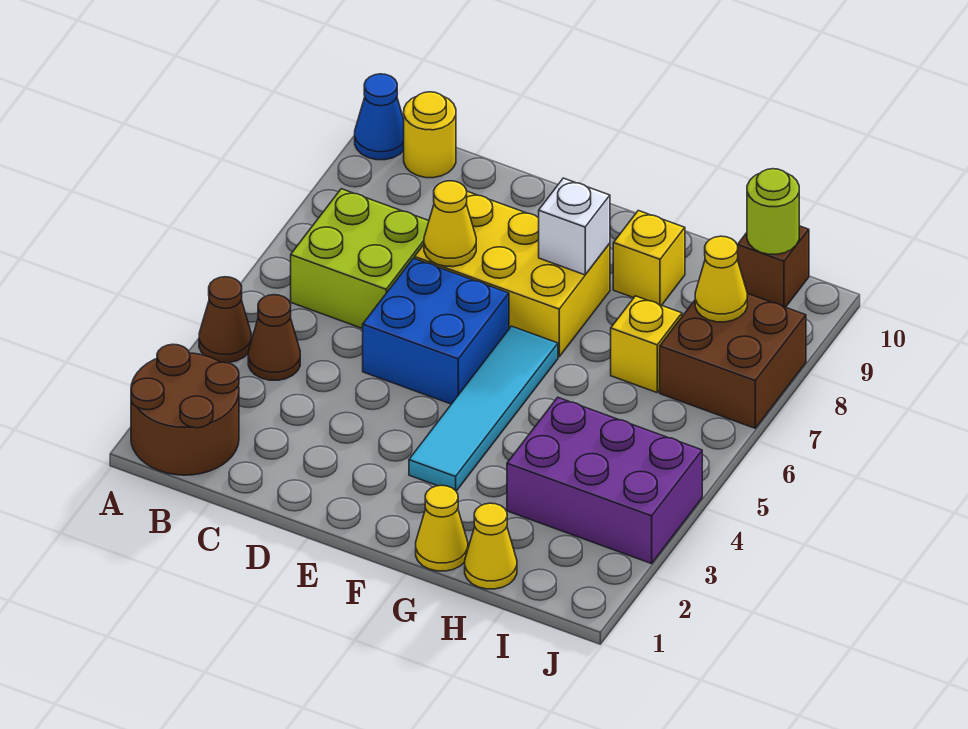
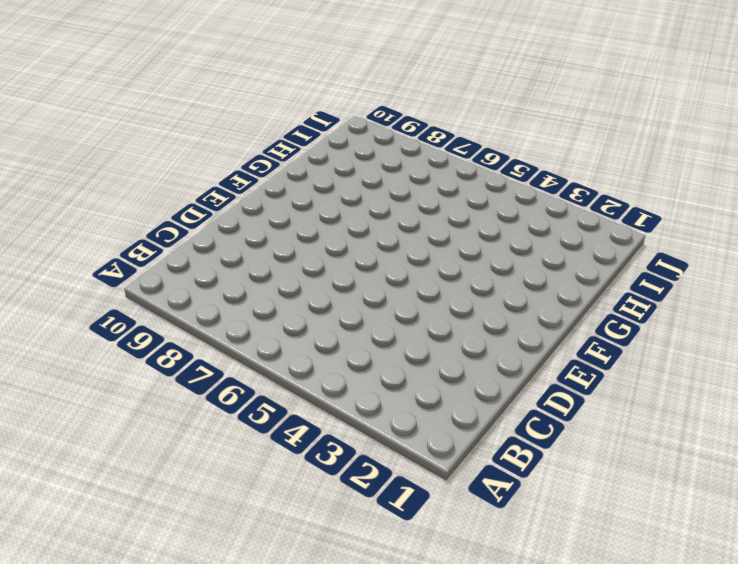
none -> brown 2x2 round brick [131,344,239,475]
none -> brown 1x1 cone [199,277,251,363]
none -> blue 1x1 cone [355,74,404,160]

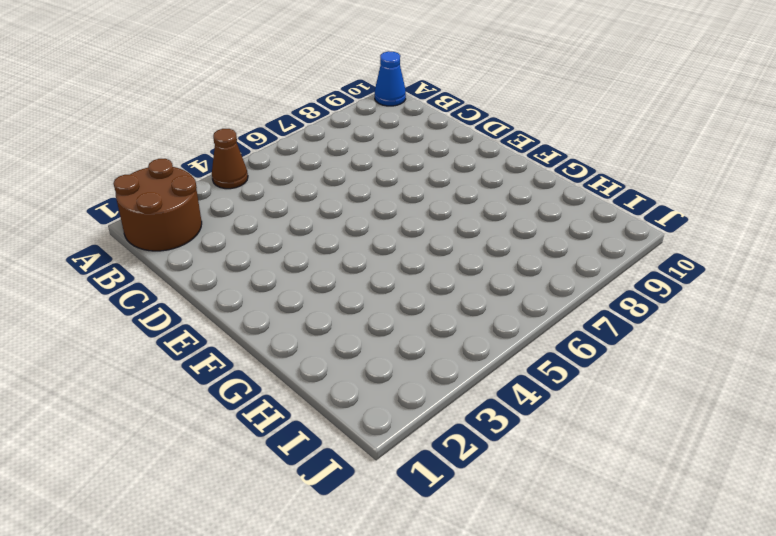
none -> brown 1x1 cone [248,295,300,380]
none -> lime 2x2 brick [291,189,429,329]
none -> yellow 1x1 round brick [404,92,456,178]

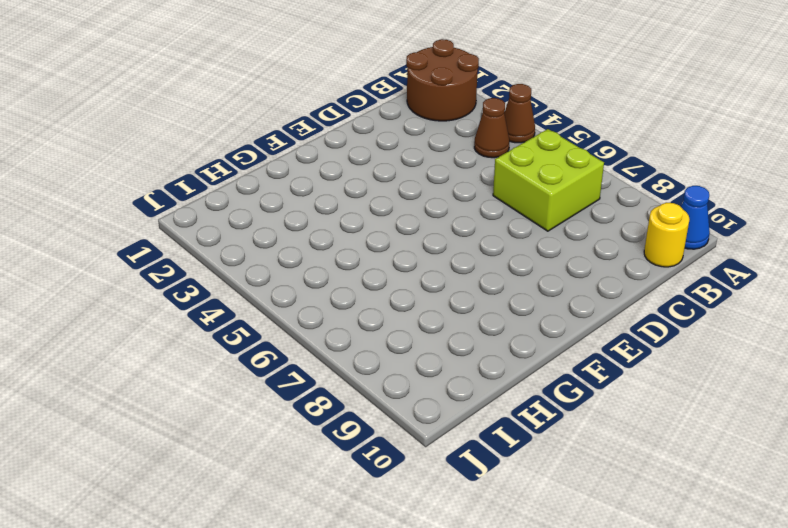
none -> blue 2x2 brick [363,258,509,404]
none -> yellow 2x3 brick [415,191,610,357]
none -> cyan 1x4 tile [409,326,558,491]

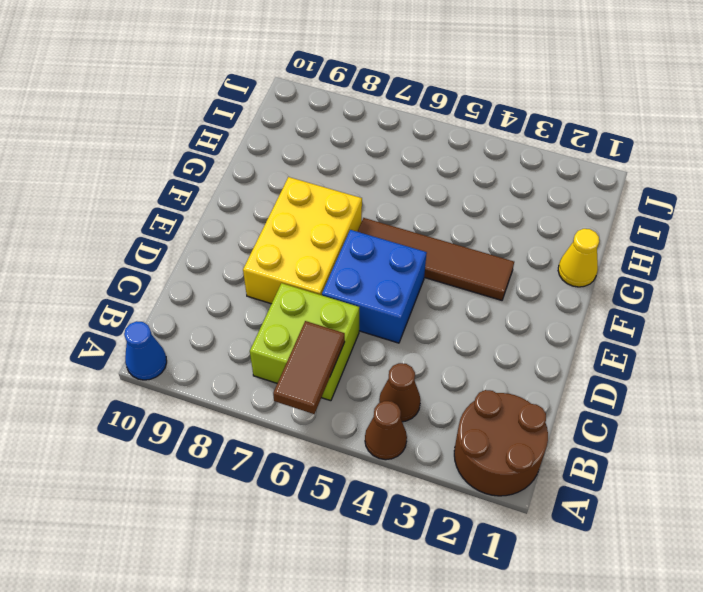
brown 1x2 tile [273,321,345,414] -> none
brown 1x4 tile [357,218,514,300] -> cyan 1x4 tile [409,326,558,491]
none -> yellow 1x1 round brick [404,92,456,178]
none -> yellow 1x1 brick [613,211,685,305]
none -> yellow 1x1 cone [465,503,517,589]

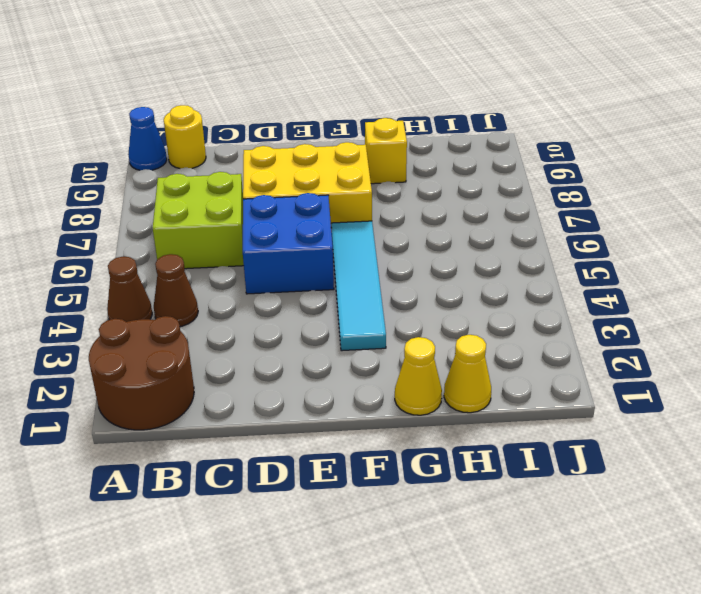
none -> purple 2x3 brick [507,397,702,564]
none -> yellow 1x1 brick [611,296,682,392]
none -> brown 2x2 brick [660,293,806,428]

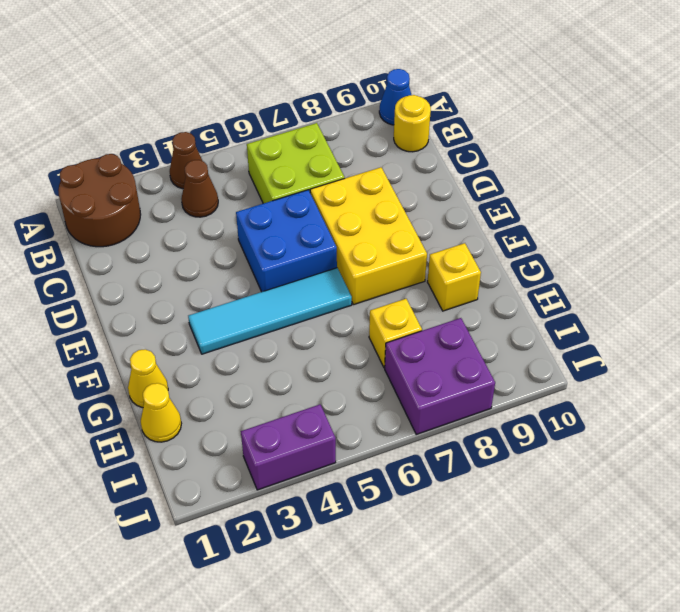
purple 2x2 brick [385,318,495,434] -> brown 2x2 brick [660,293,806,428]
purple 1x2 brick [241,405,336,490] -> purple 2x3 brick [507,397,702,564]
none -> brown 1x1 brick [737,226,809,307]
none -> yellow 1x1 cone [424,181,476,267]
none -> white 1x1 brick [539,178,610,275]

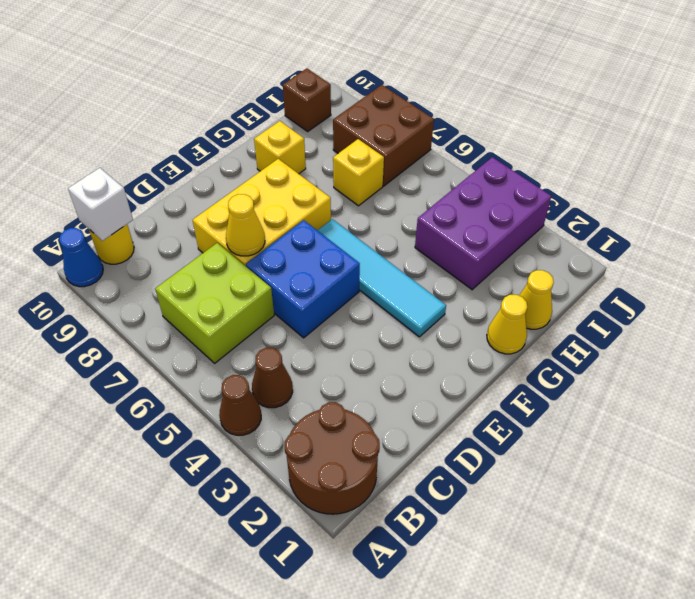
white 1x1 brick [68,168,133,241] -> white 1x1 brick moved to [539,178,610,275]
none -> yellow 1x1 cone [695,236,747,322]
none -> lime 1x1 round brick [747,169,799,254]

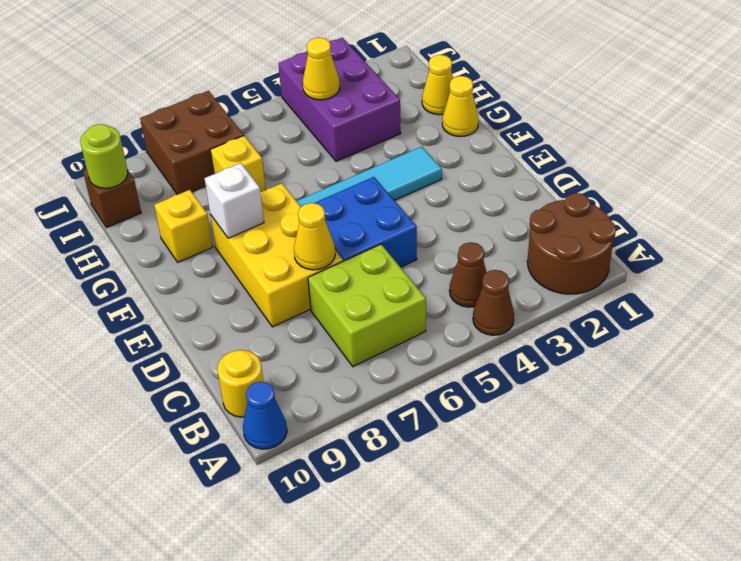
yellow 1x1 cone [303,38,340,100] -> yellow 1x1 cone moved to [695,236,747,322]

